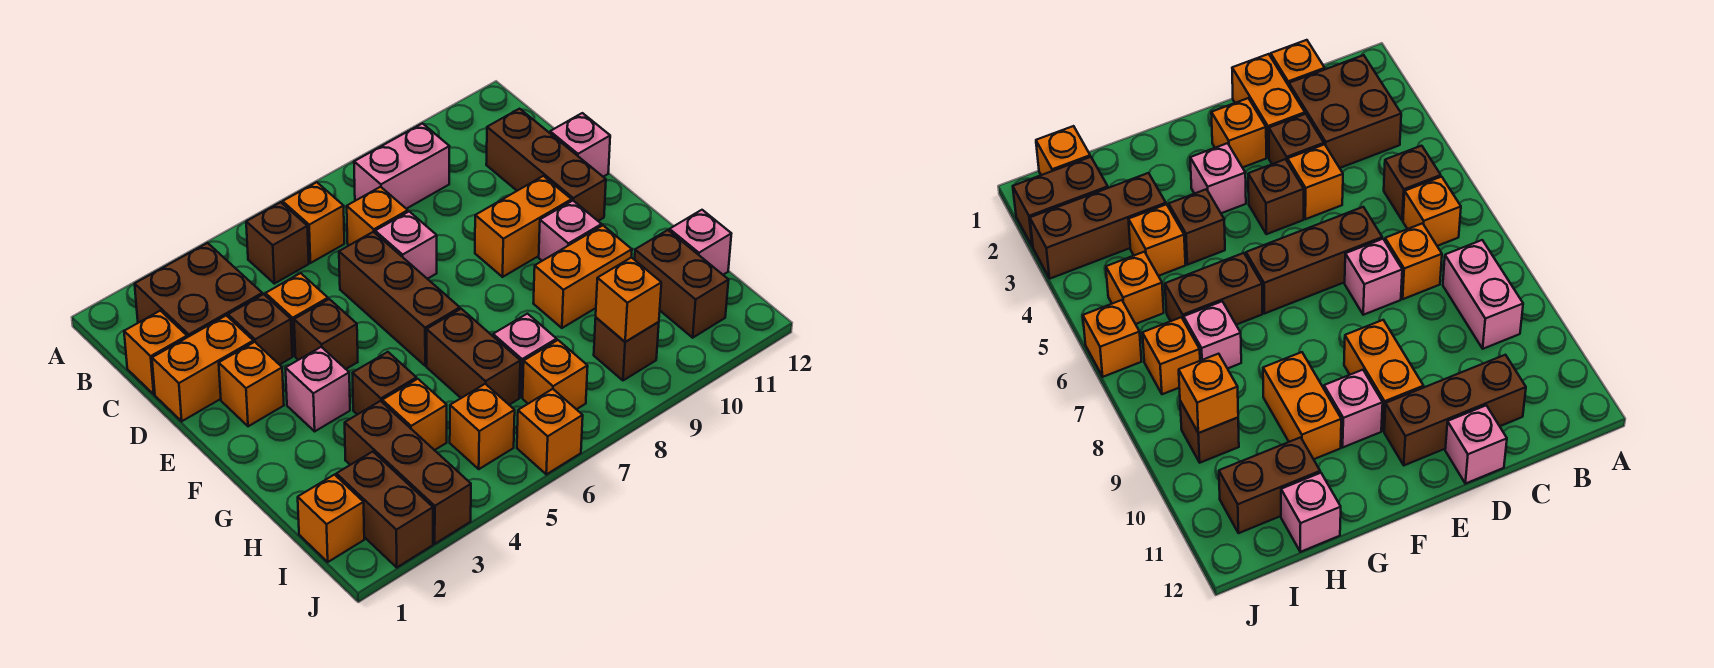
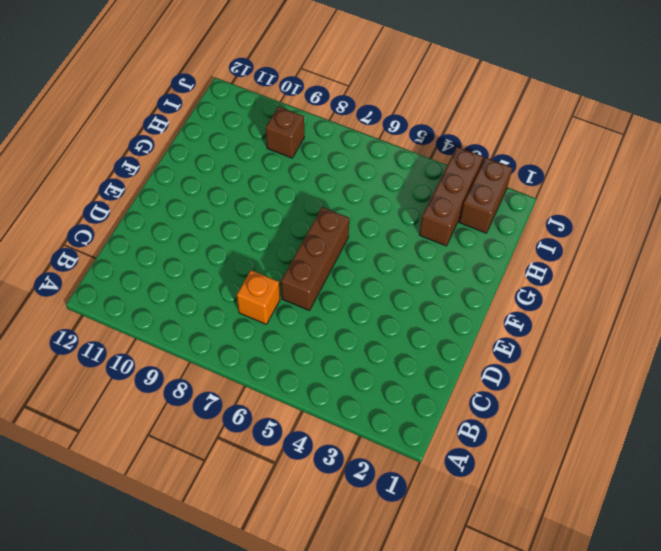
none -> brown 2x2 brick [135,243,262,337]
none -> brown 1x1 brick [246,202,309,284]
none -> orange 1x1 brick [283,182,344,263]
none -> pink 1x2 brick [354,124,450,209]

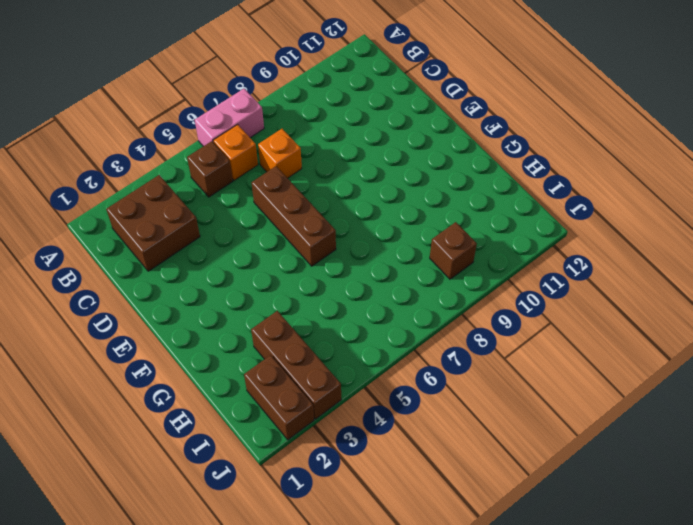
pink 1x2 brick [195,89,264,146] -> pink 1x2 brick moved to [354,124,450,209]
none -> orange 1x1 brick [124,311,187,394]
none -> brown 1x3 brick [486,109,606,221]
none -> orange 1x2 brick [152,316,253,421]
none -> brown 1x1 brick [228,294,292,365]

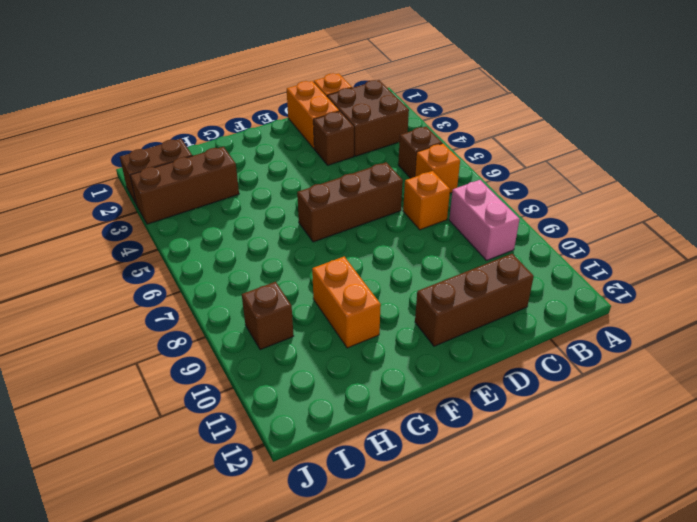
none -> orange 1x1 brick [265,273,328,356]
none -> pink 1x1 brick [375,212,437,279]
none -> pink 1x1 brick [550,113,610,177]
none -> orange 1x1 brick [219,342,284,426]

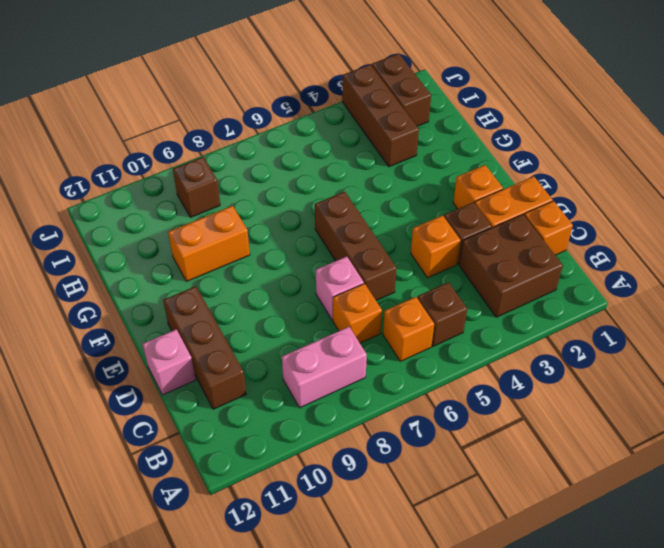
none -> brown 1x1 brick [294,299,358,369]
none -> orange 1x2 brick [475,176,572,277]
none -> pink 1x1 brick [286,347,350,431]
none -> pink 1x1 brick [539,201,602,261]

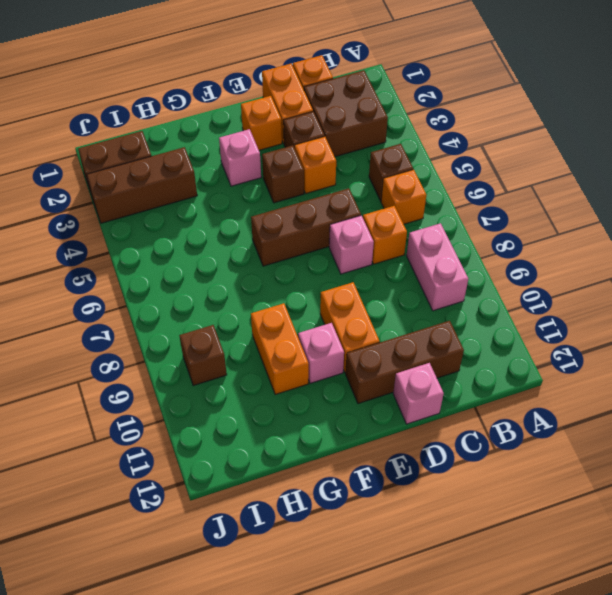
none -> brown 1x1 brick [353,352,416,415]
none -> brown 1x2 brick [427,309,520,405]
none -> orange 1x1 brick [382,379,447,450]
none -> pink 1x1 brick [493,314,557,397]

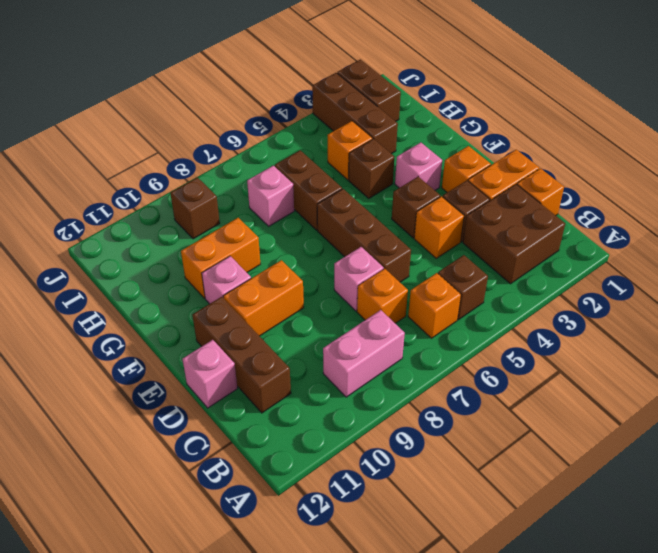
none -> brown 1x2 brick [634,230,729,338]
none -> pink 1x1 brick [669,210,731,275]
none -> orange 1x1 brick [298,475,364,562]
none -> orange 1x1 brick [450,384,515,469]

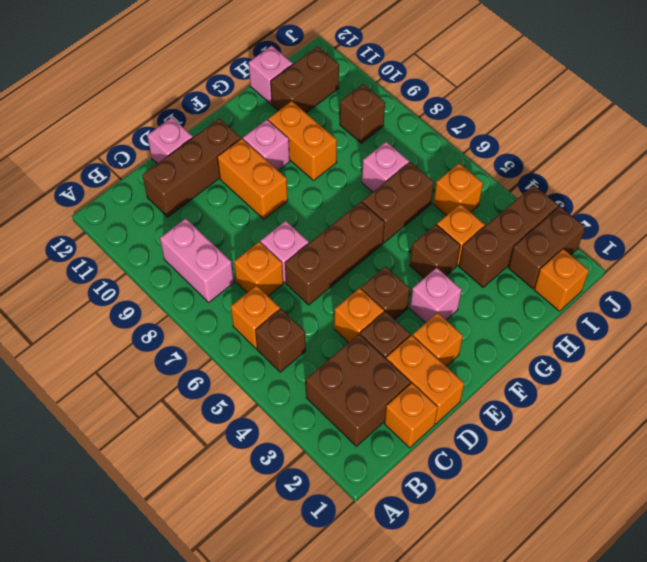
none -> orange 1x1 brick [523,340,588,409]
none -> orange 1x1 brick [517,389,583,474]
none -> orange 1x1 brick [596,257,661,342]

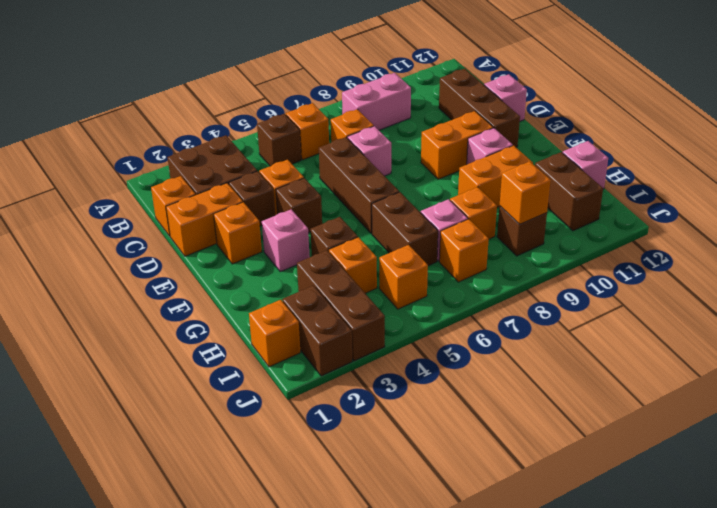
orange 1x1 brick [450,187,497,239] -> orange 1x1 brick moved to [517,389,583,474]

